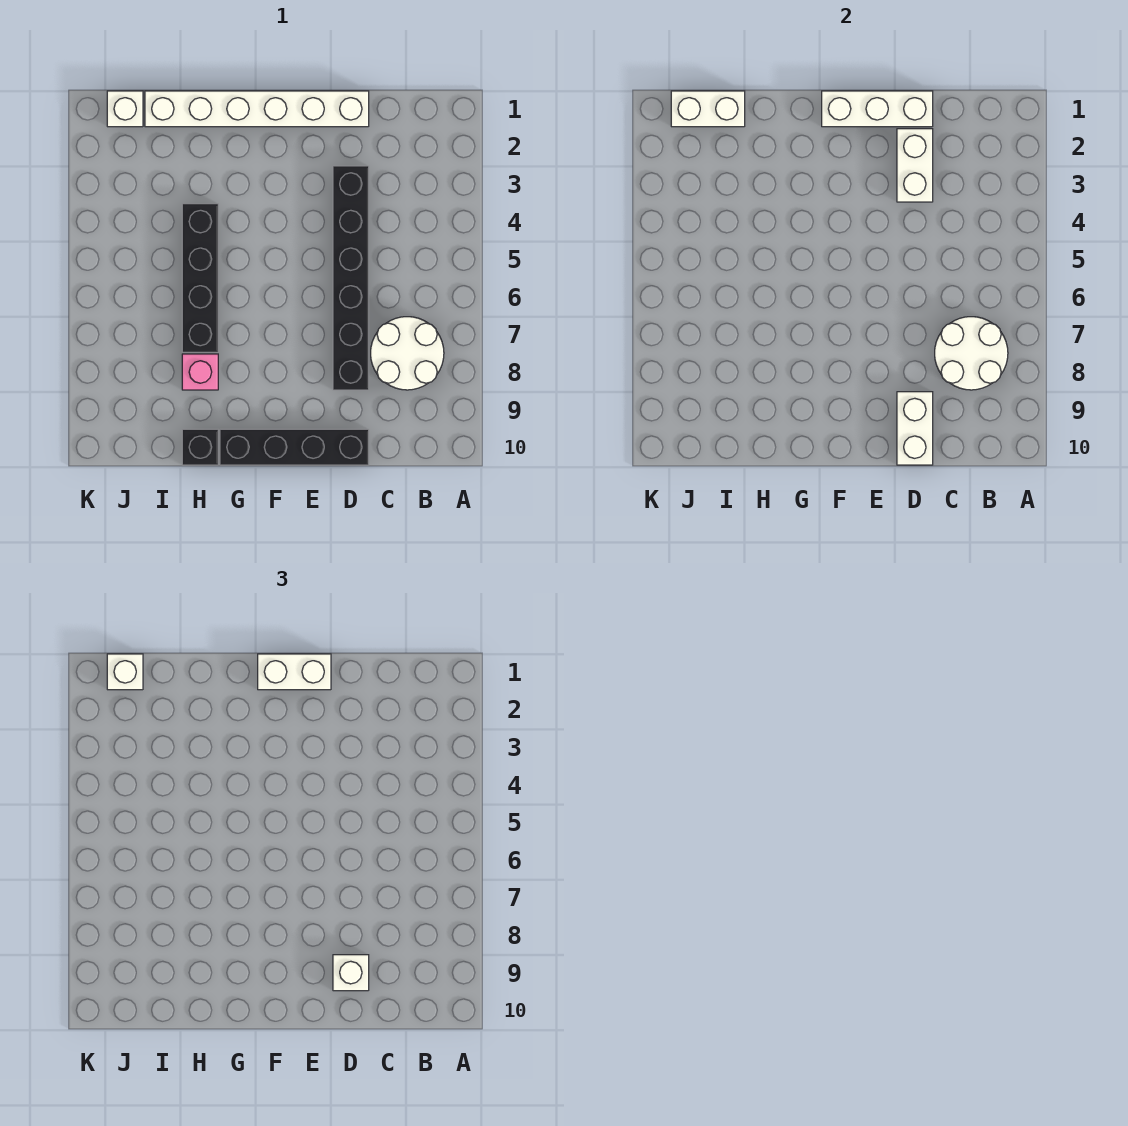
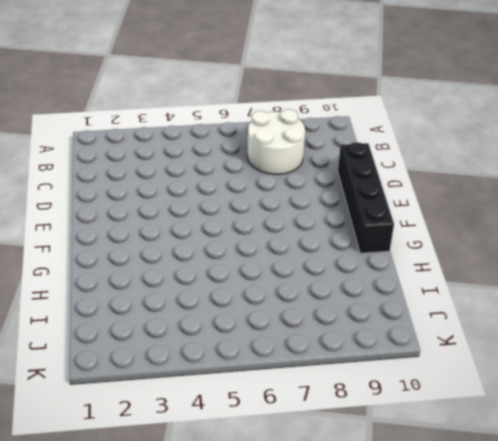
none -> white 1x6 brick [145,91,369,127]
none -> black 1x6 brick [333,166,369,390]
none -> black 1x4 brick [182,204,218,352]

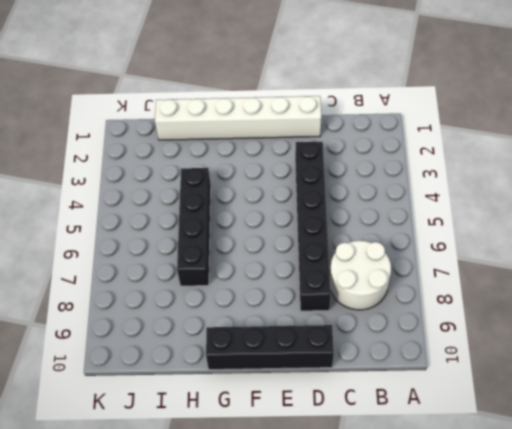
none -> pink 1x1 brick [182,354,218,390]
none -> black 1x1 brick [182,429,218,465]
none -> white 1x1 brick [107,91,143,127]

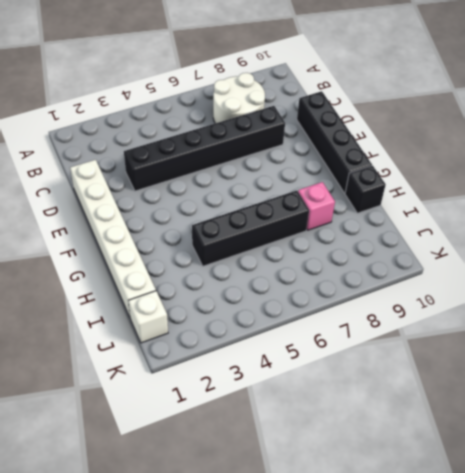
none -> white 2x2 round brick [935,317,1008,390]
none -> white 1x3 brick [822,91,933,127]
none -> white 1x2 brick [897,129,933,202]

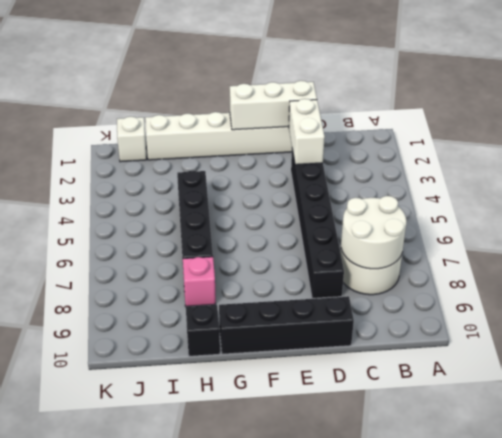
none -> white 1x2 brick [897,392,933,465]
none -> white 1x2 brick [671,91,745,127]
none -> white 1x1 brick [333,955,369,991]

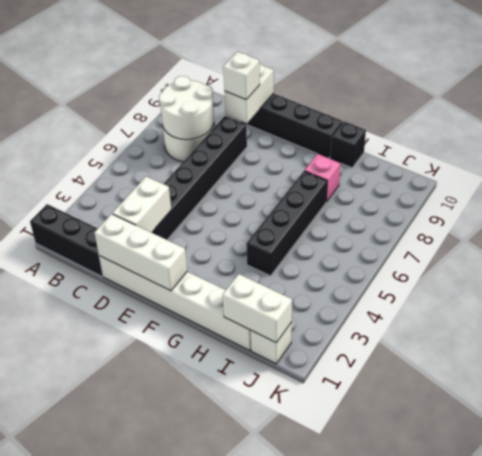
black 1x3 brick [30,204,103,276] -> none
none -> white 1x2 brick [258,654,331,690]
none -> white 1x1 brick [107,654,143,690]

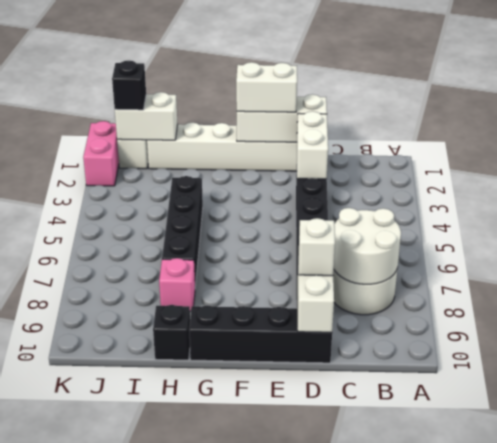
black 1x1 brick [112,61,146,110] -> white 1x1 brick [107,654,143,690]
pink 1x2 brick [83,121,119,186] -> none

